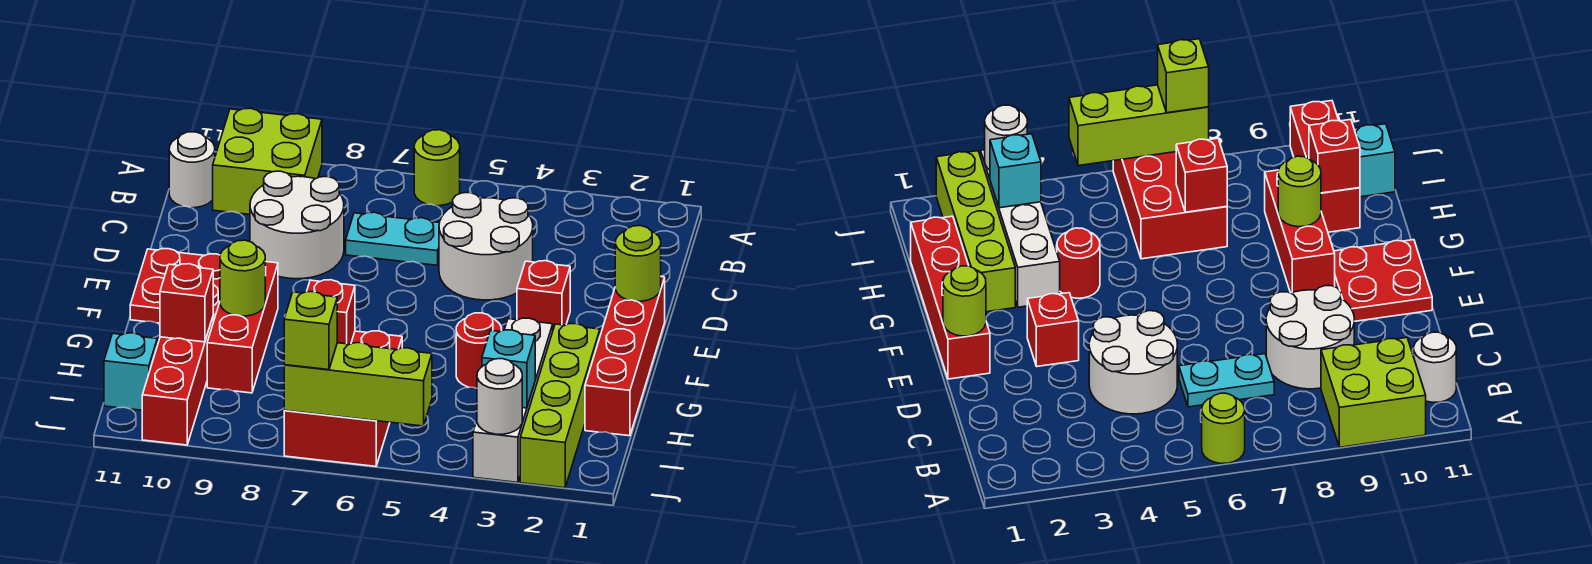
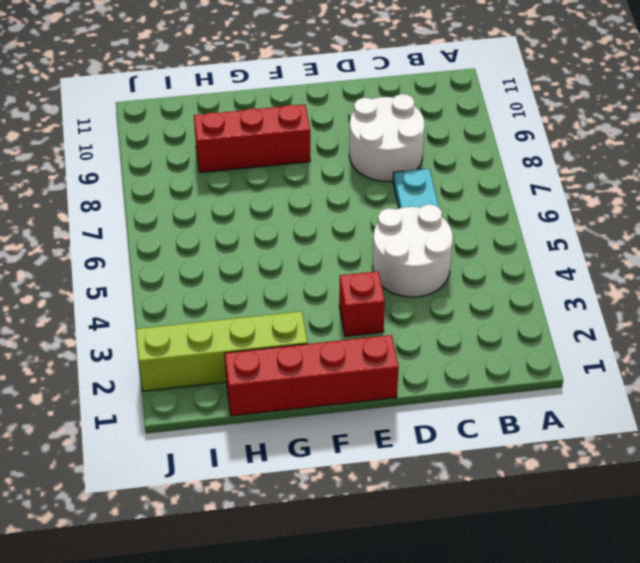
none -> lime 1x1 round brick [414,130,460,206]
none -> lime 2x2 brick [213,108,322,214]
none -> white 1x1 round brick [169,132,215,208]

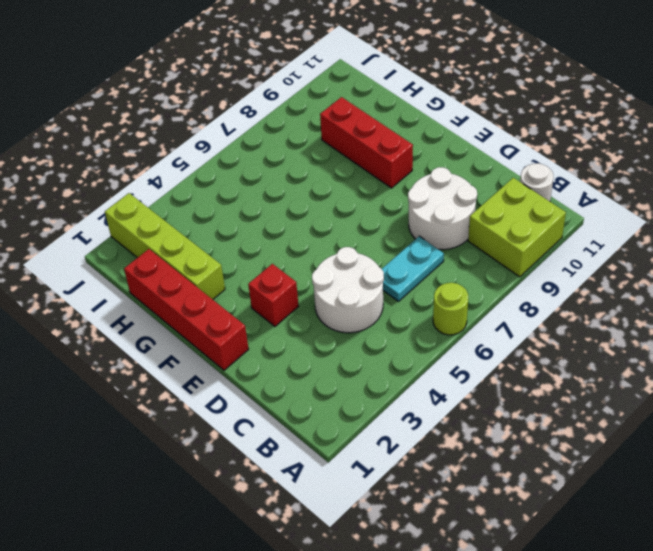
none -> red 2x2 plate [130,249,220,323]
none -> white 1x4 brick [473,318,553,483]
none -> red 1x1 round brick [456,313,502,388]

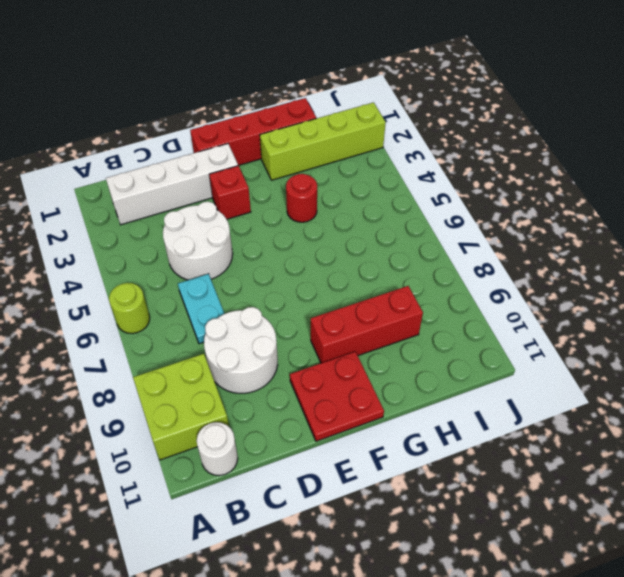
white 1x4 brick [106,144,238,225] -> white 1x4 brick moved to [473,318,553,483]
none -> red 2x3 brick [284,331,402,466]
none -> red 1x3 brick [142,317,213,445]
none -> cyan 1x1 brick [104,333,157,410]

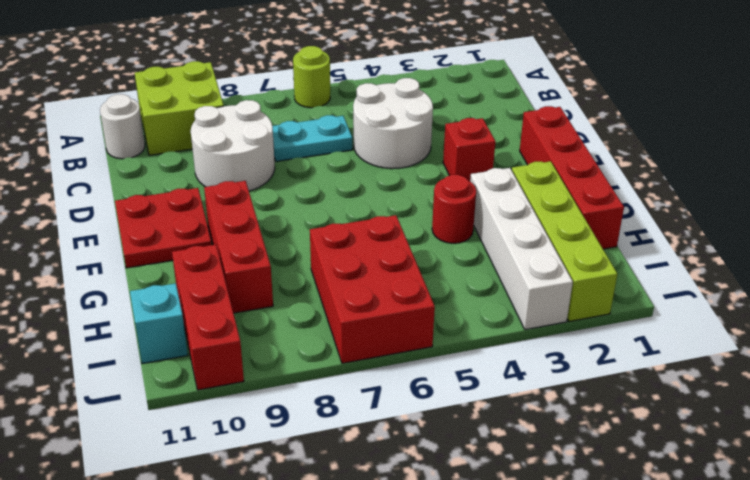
none -> lime 1x1 round brick [615,226,661,301]
none -> lime 1x1 round brick [220,240,265,316]
none -> red 1x1 brick [307,280,355,344]

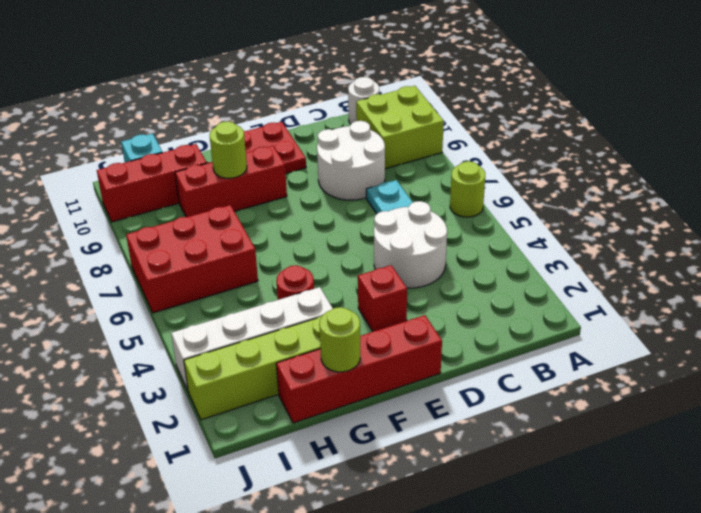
lime 1x1 round brick [319,307,360,372] -> lime 1x1 round brick moved to [615,226,661,301]
none -> red 1x1 brick [307,280,355,344]
none -> red 1x1 brick [160,264,213,342]
none -> cyan 1x1 brick [482,330,535,408]

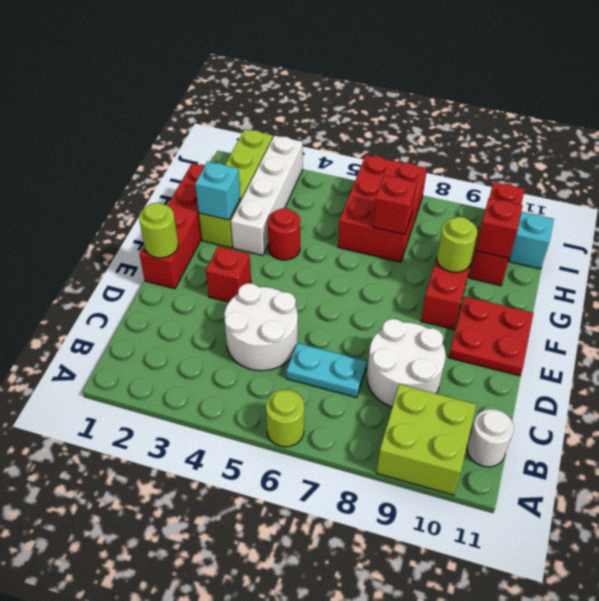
cyan 1x1 brick [195,162,240,220] -> cyan 1x1 brick moved to [482,330,535,408]
none -> white 1x1 round brick [477,359,522,434]
none -> lime 1x3 brick [284,343,432,426]
none -> lime 1x1 brick [284,291,337,370]

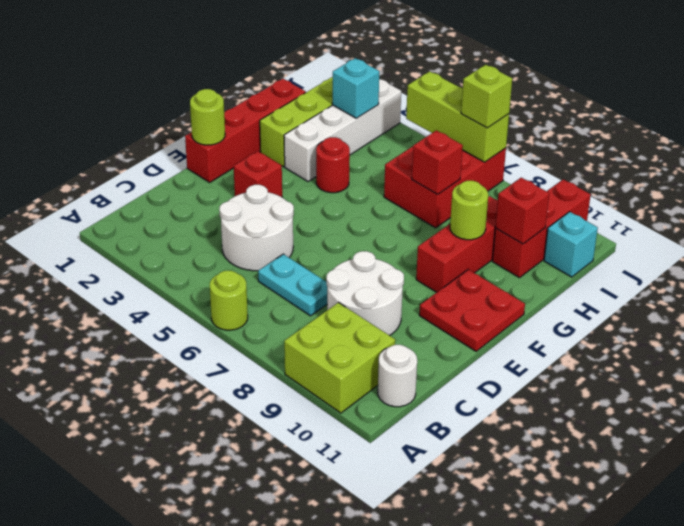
none -> white 1x1 round brick [477,359,522,434]

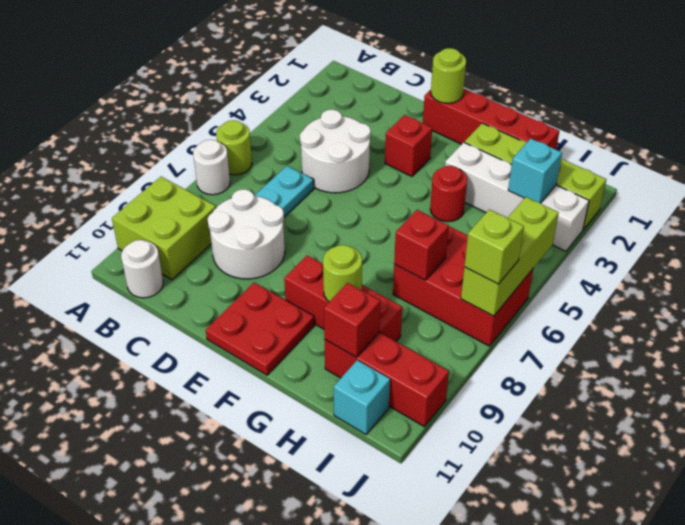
white 1x1 round brick [193,140,230,195] -> white 1x1 round brick moved to [477,359,522,434]

